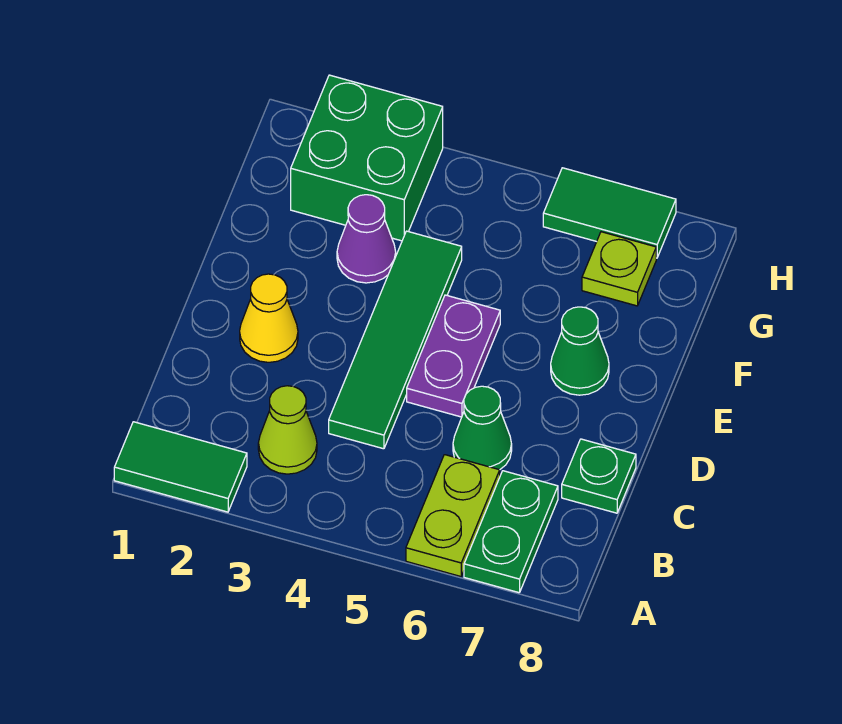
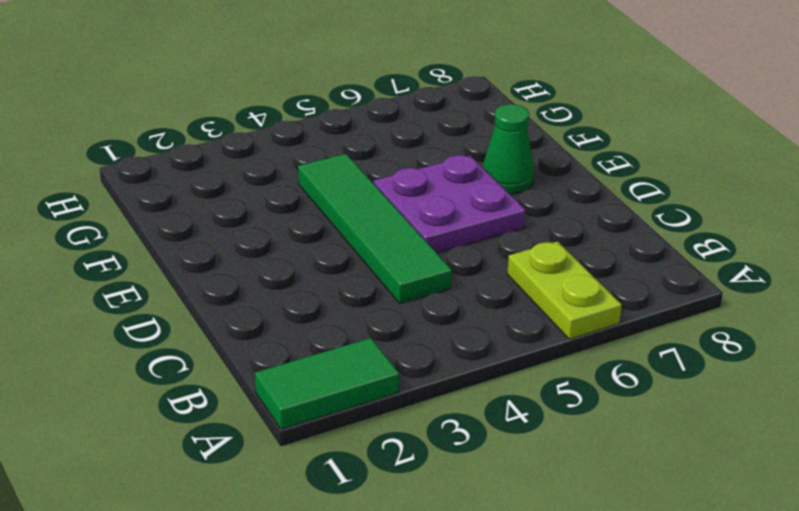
purple 2x2 plate [374,155,526,253] -> purple 1x2 plate [407,295,500,417]
none -> green 1x2 plate [464,471,558,593]
none -> lime 1x1 cone [258,386,317,474]
none -> green 1x1 cone [453,386,512,470]

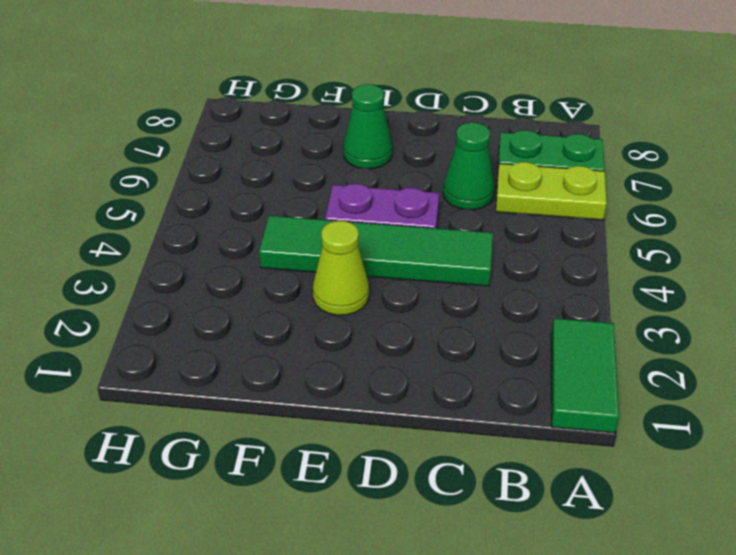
lime 1x1 cone [313,221,369,315] -> lime 1x1 cone moved to [258,386,317,474]
none -> green 1x1 plate [562,439,636,513]
none -> yellow 1x1 cone [240,274,298,362]
none -> purple 1x1 cone [337,195,396,283]

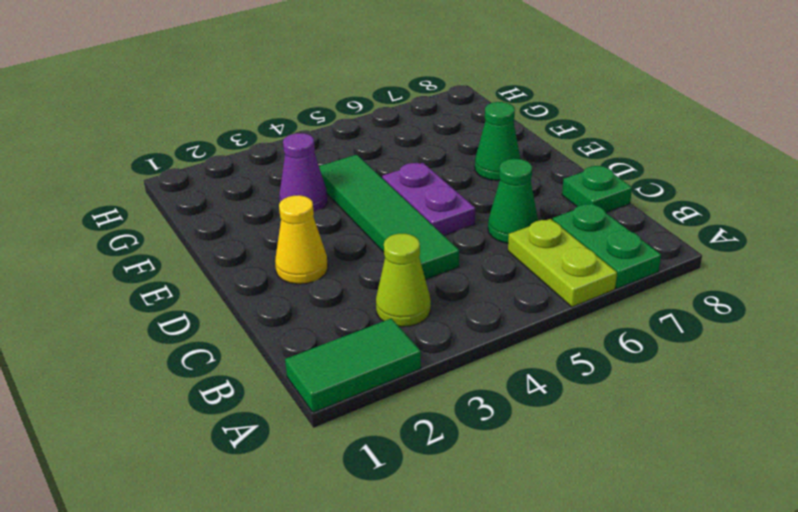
none -> green 2x2 brick [291,75,443,241]
none -> lime 1x1 plate [582,232,656,306]
none -> green 1x2 tile [543,168,676,258]

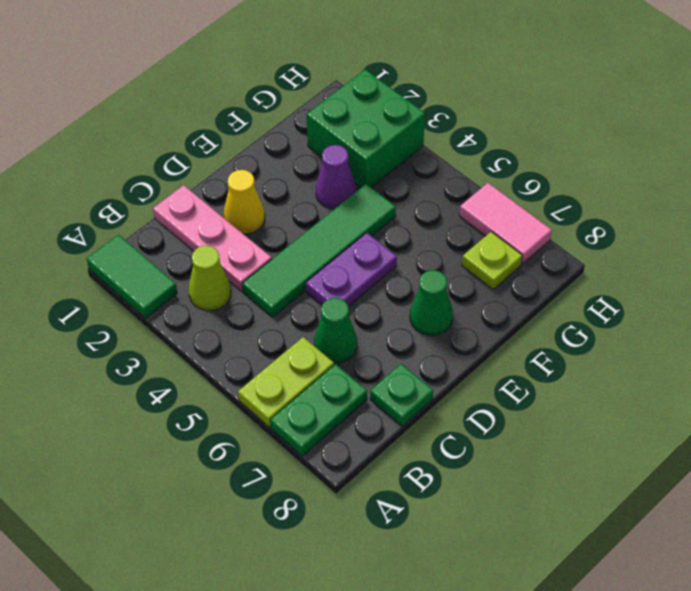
pink 1x3 plate [153,185,272,291] -> none
pink 1x2 tile [459,183,552,264] -> green 1x2 tile [543,168,676,258]

